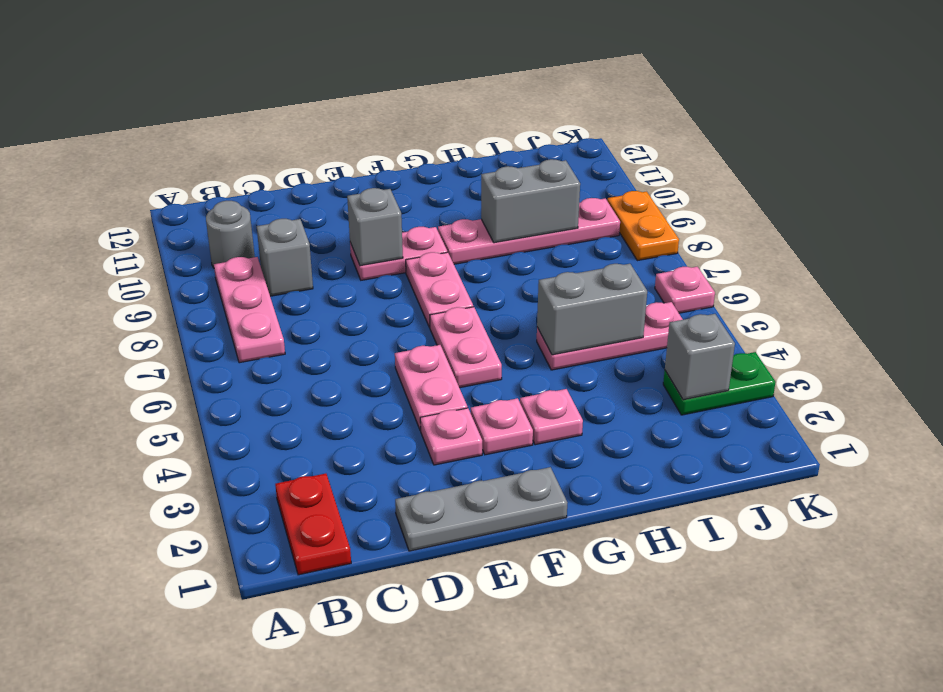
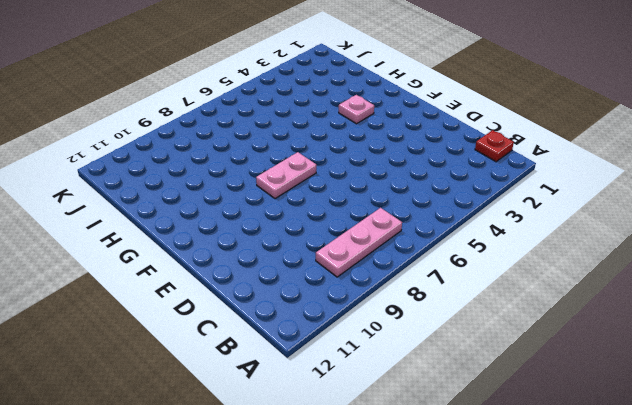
red 1x1 plate [475,130,514,162] -> red 1x2 plate [275,474,351,575]
none -> grey 1x1 round brick [206,201,255,268]
none -> grey 1x1 brick [257,219,313,296]
none -> grey 1x3 plate [395,467,568,551]

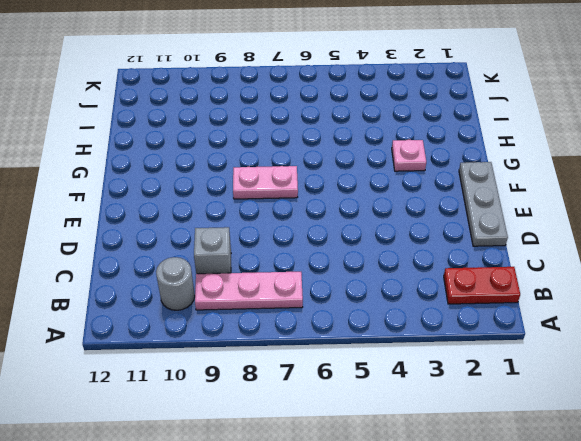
none -> pink 1x1 plate [420,408,482,465]
none -> pink 1x2 plate [395,345,468,431]
none -> pink 1x2 plate [350,227,447,280]

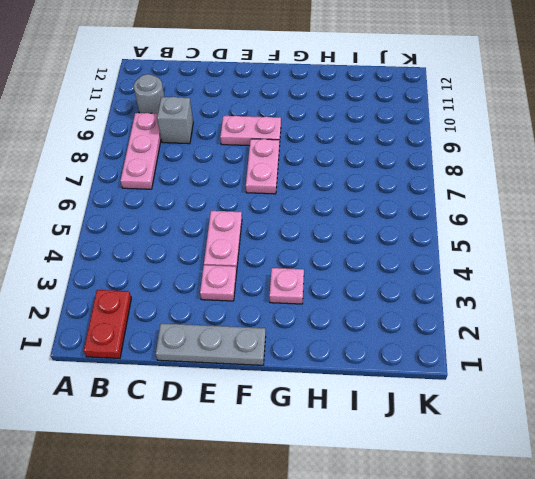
none -> pink 1x1 plate [471,398,533,455]
none -> pink 1x2 plate [430,307,502,388]
none -> pink 1x4 plate [438,198,620,264]

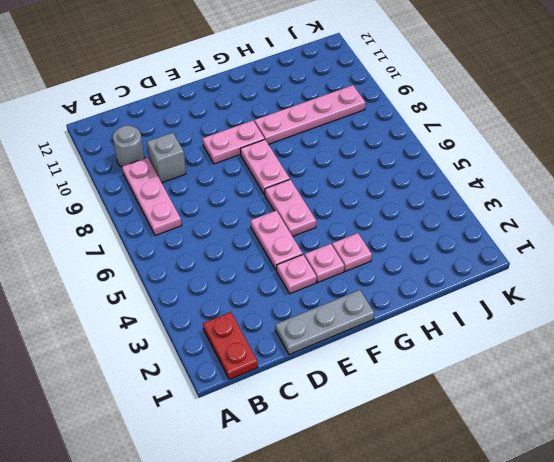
none -> pink 1x3 plate [537,302,683,370]
none -> green 1x2 plate [663,352,776,415]
none -> pink 1x1 plate [655,267,715,313]

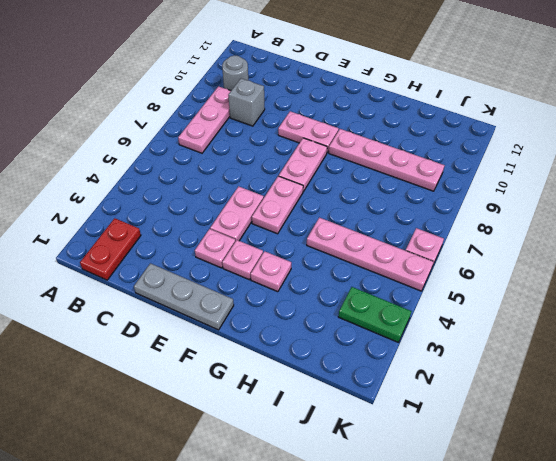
pink 1x4 plate [307,218,434,291] -> pink 1x3 plate [537,302,683,370]
none -> orange 1x2 plate [607,191,679,261]
none -> grey 1x1 brick [347,188,403,266]
none -> grey 1x2 brick [537,264,647,355]

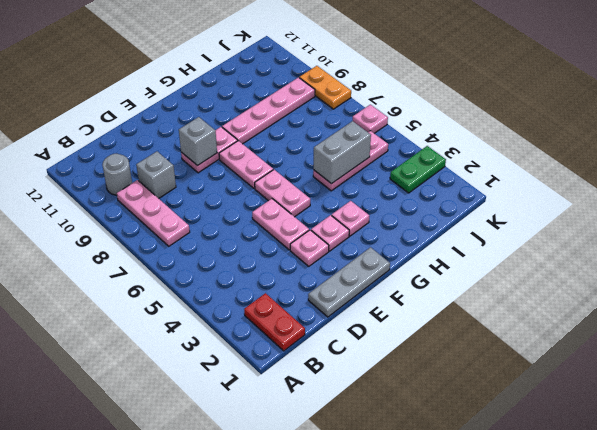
none -> grey 1x2 brick [481,159,580,243]
none -> grey 1x1 brick [665,314,735,400]

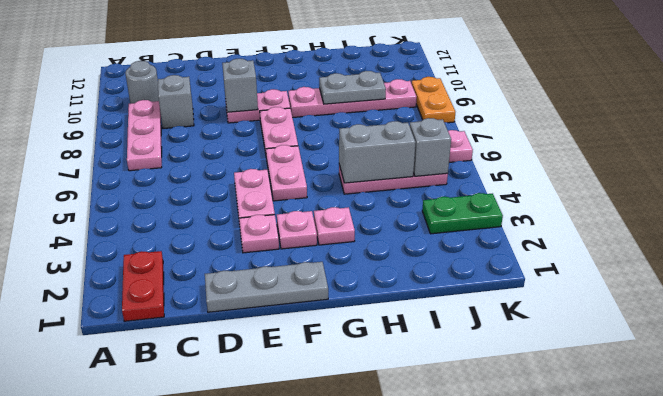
grey 1x2 plate [319,71,386,104] -> grey 1x2 brick [481,159,580,243]
grey 1x1 brick [410,118,451,176] -> grey 1x1 brick moved to [665,314,735,400]

